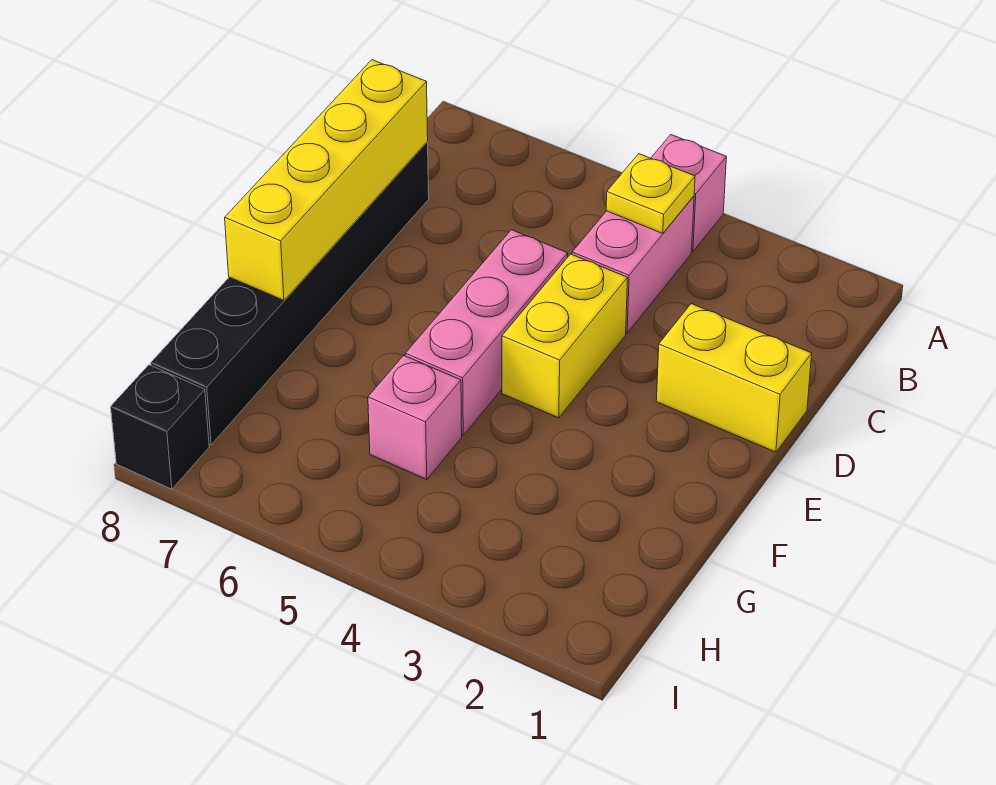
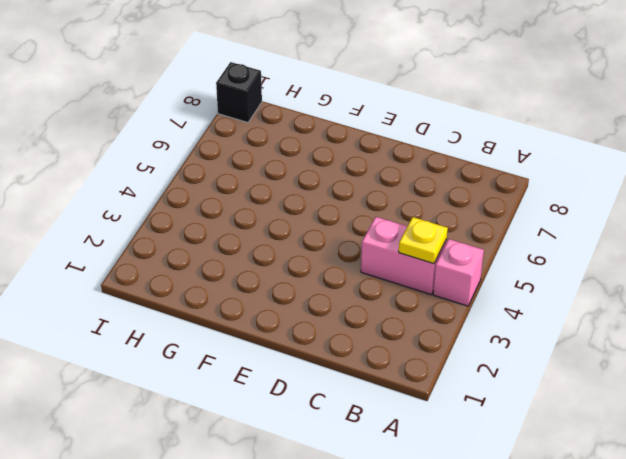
none -> black 1x6 brick [151,142,429,445]
none -> yellow 1x2 brick [656,304,812,452]

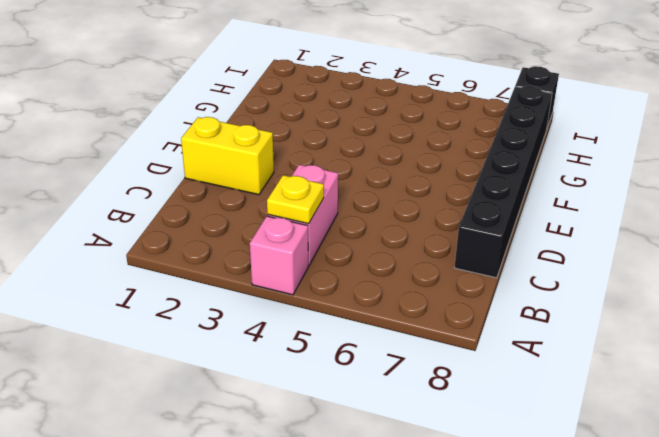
none -> yellow 1x2 brick [502,254,628,418]
none -> pink 1x3 brick [405,230,568,435]

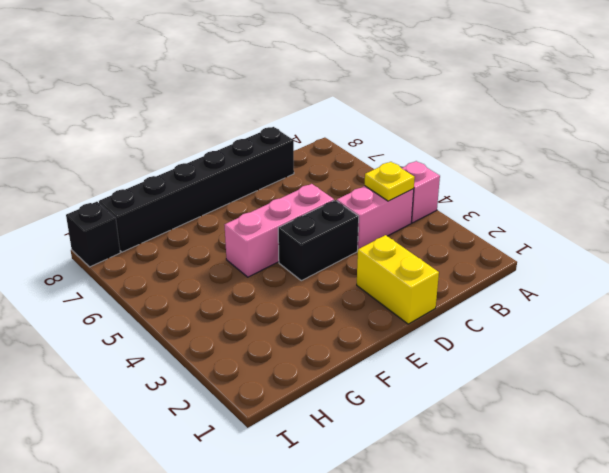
black 1x2 brick [278,200,359,281] -> yellow 1x2 brick [502,254,628,418]
none -> pink 1x1 brick [368,355,462,480]
none -> yellow 1x4 brick [225,60,428,300]

